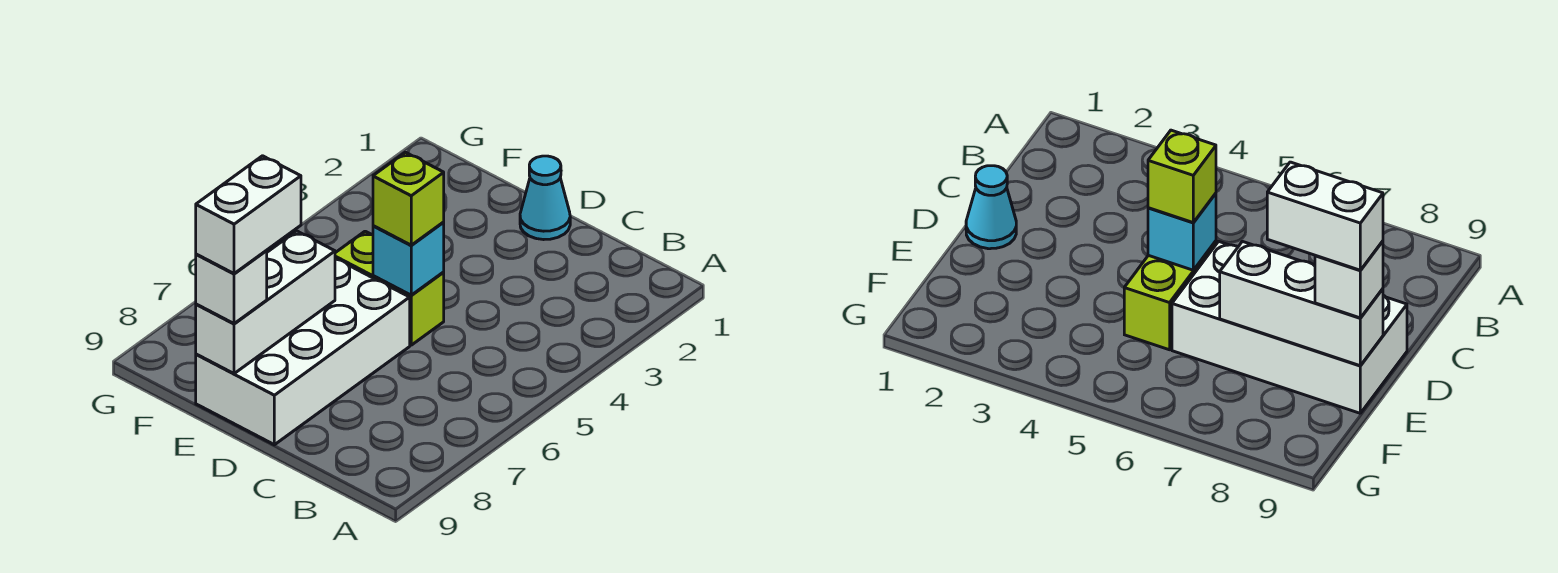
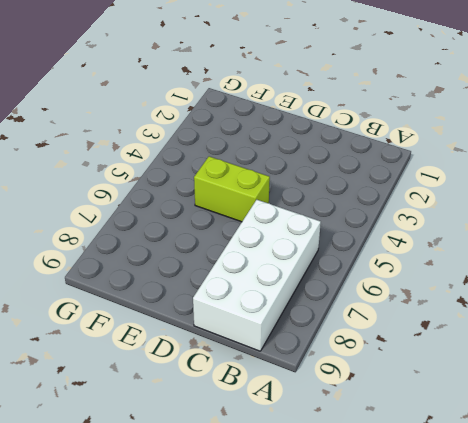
white 2x4 brick [193,200,321,351] -> white 2x4 brick moved to [196,258,410,445]
none -> cyan 1x1 cone [520,156,570,240]
none -> cyan 1x1 brick [373,222,444,295]

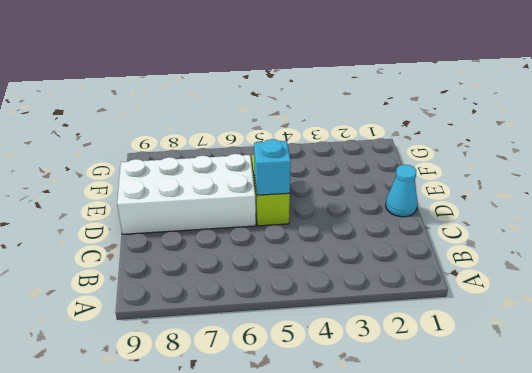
none -> white 1x3 brick [196,231,335,374]
none -> lime 1x1 brick [373,152,444,245]

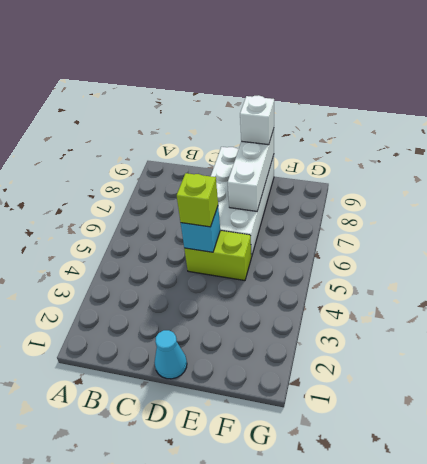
none -> white 1x2 brick [196,156,301,274]

